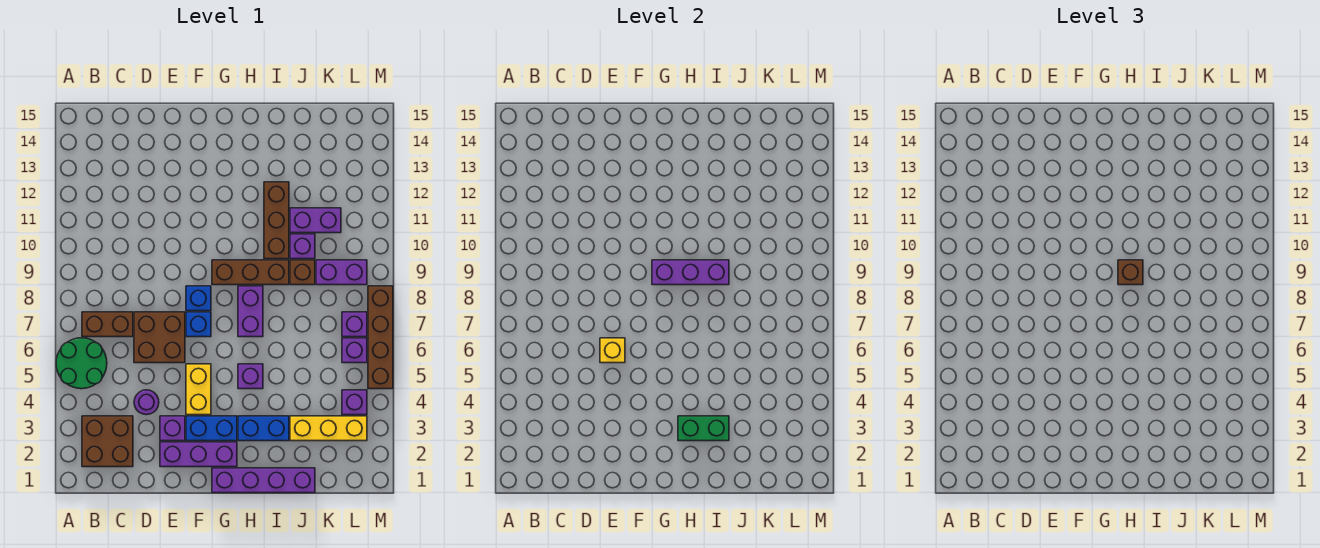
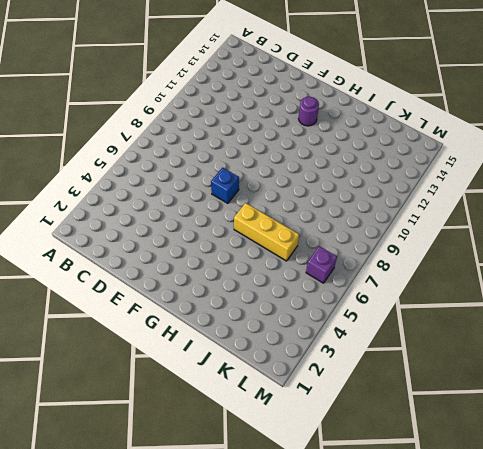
purple 1x1 round brick [299,97,319,126] -> purple 1x1 round brick moved to [134,390,159,415]
yellow 1x3 brick [234,203,299,261] -> yellow 1x3 brick moved to [290,416,367,441]
none -> green 2x2 round brick [56,338,107,389]
none -> brown 2x2 brick [82,416,133,467]
none -> brown 1x2 brick [82,312,133,337]
none -> brown 2x2 brick [134,312,185,363]

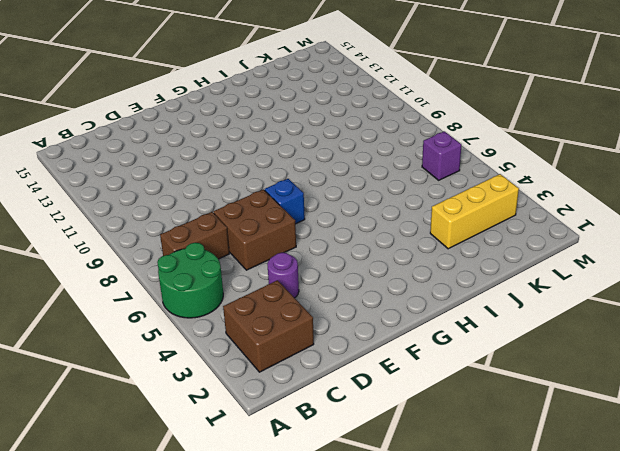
none -> purple 1x3 brick [160,442,237,467]
none -> purple 1x1 brick [160,416,185,441]
none -> blue 1x2 brick [186,416,237,441]
none -> yellow 1x2 brick [186,364,211,415]

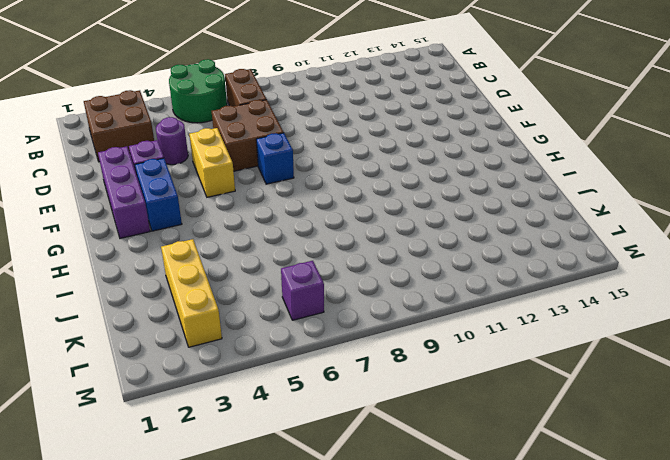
yellow 1x2 brick [189,128,235,197] -> yellow 1x2 brick turned to [186,364,211,415]
none -> blue 1x1 brick [186,286,211,311]
none -> purple 1x4 brick [212,468,315,493]
none -> brown 1x3 brick [212,260,289,285]
none -> blue 1x2 brick [238,416,289,441]

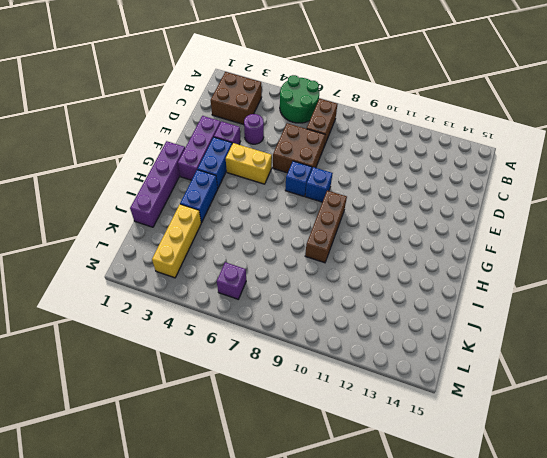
none -> purple 1x1 brick [238,364,263,389]
none -> purple 1x2 brick [238,286,263,337]
none -> brown 1x3 brick [264,182,289,259]
none -> brown 1x1 brick [290,260,315,285]

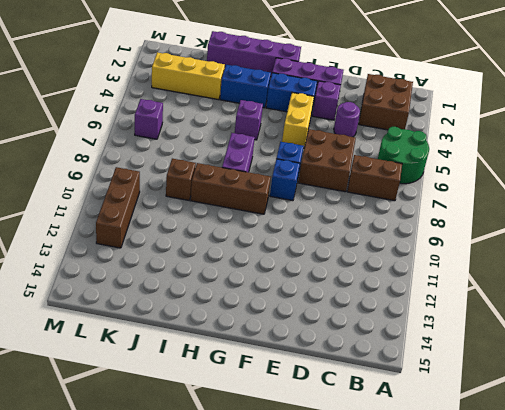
brown 1x3 brick [96,167,140,248] -> brown 1x3 brick moved to [264,182,289,259]
none -> purple 1x1 brick [290,234,315,259]
none -> purple 1x2 brick [290,208,341,233]
none -> purple 1x2 brick [316,260,367,285]
none -> purple 1x1 brick [342,390,367,415]

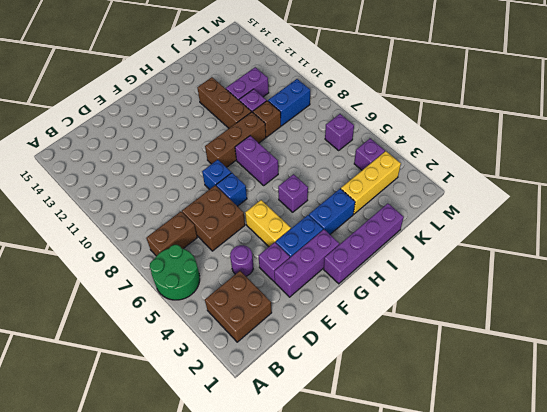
blue 1x2 brick [268,79,310,126] -> purple 1x2 brick [316,260,367,285]
none -> purple 1x1 brick [342,312,367,337]
none -> brown 1x4 brick [368,286,393,389]
none -> yellow 1x1 brick [600,338,625,363]
none -> purple 1x3 brick [652,260,729,285]

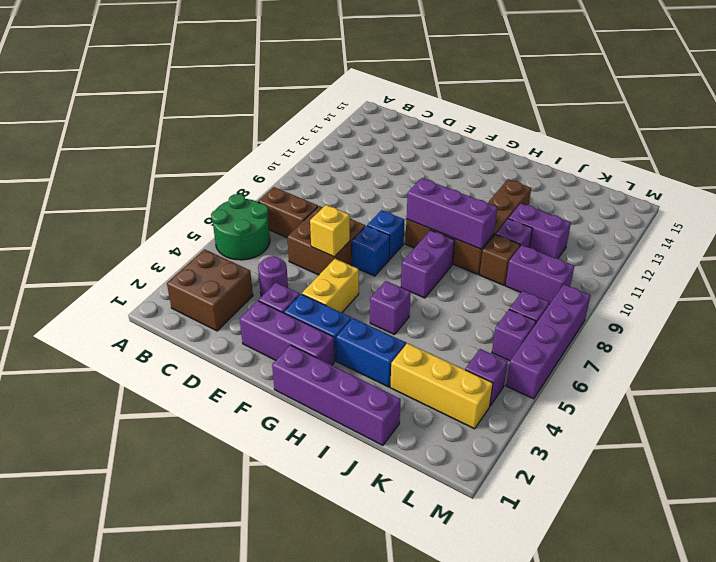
purple 1x4 brick [506,284,591,399] -> brown 1x4 brick [368,286,393,389]
none -> green 1x2 brick [678,416,729,441]
none -> brown 1x1 brick [1118,260,1143,285]

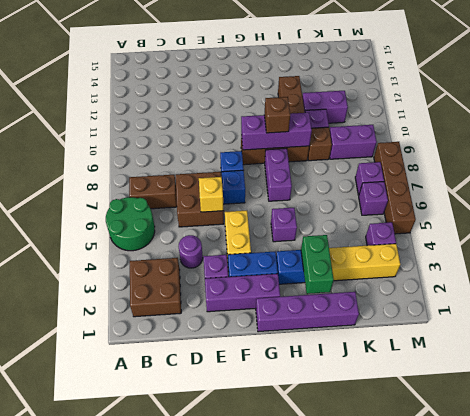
green 1x2 brick [301,235,334,294] -> green 1x2 brick turned to [678,416,729,441]

